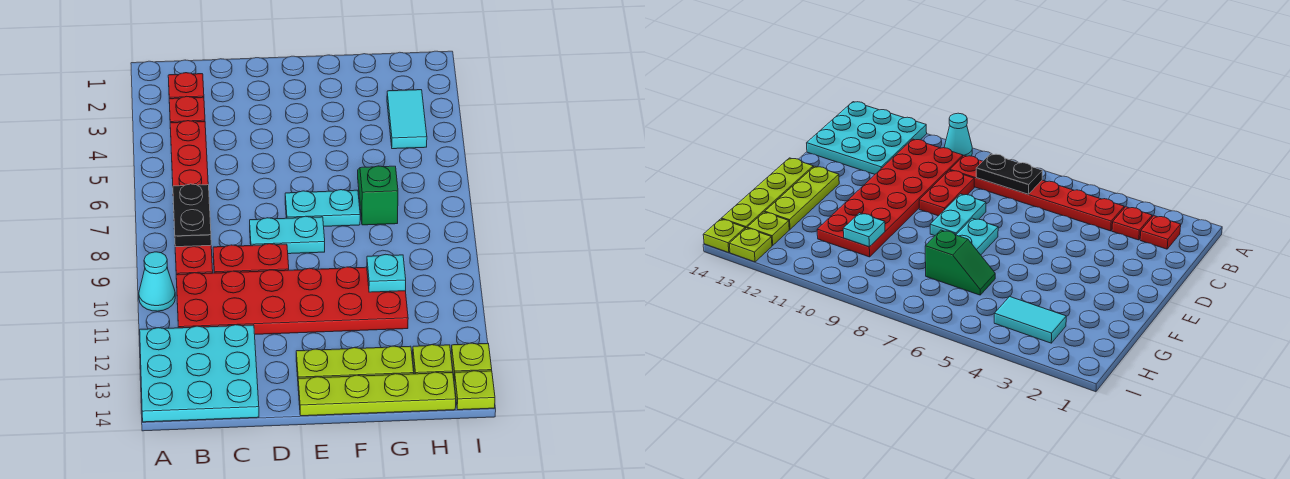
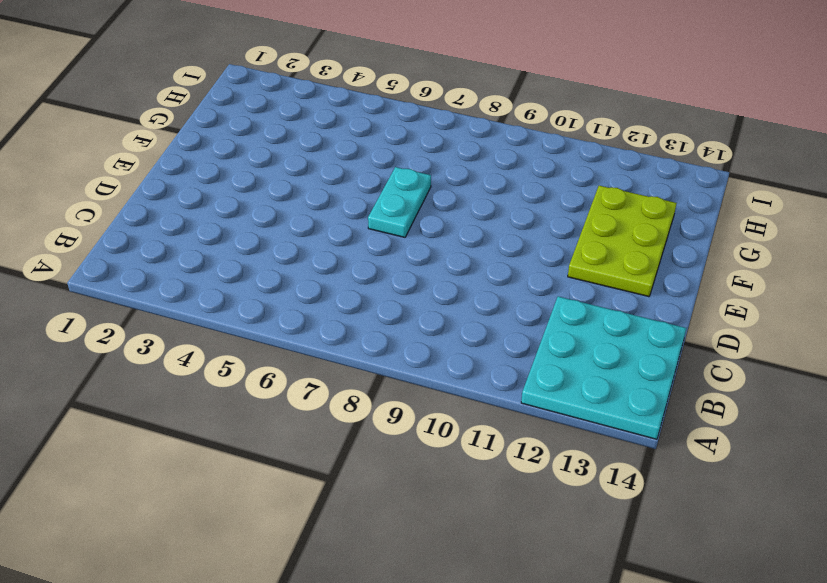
lime 2x3 plate [568,186,677,297] -> lime 1x3 plate [296,346,414,378]
none -> cyan 1x1 cone [139,252,175,311]
none -> red 1x1 plate [168,73,204,99]
none -> red 1x1 plate [169,96,205,123]

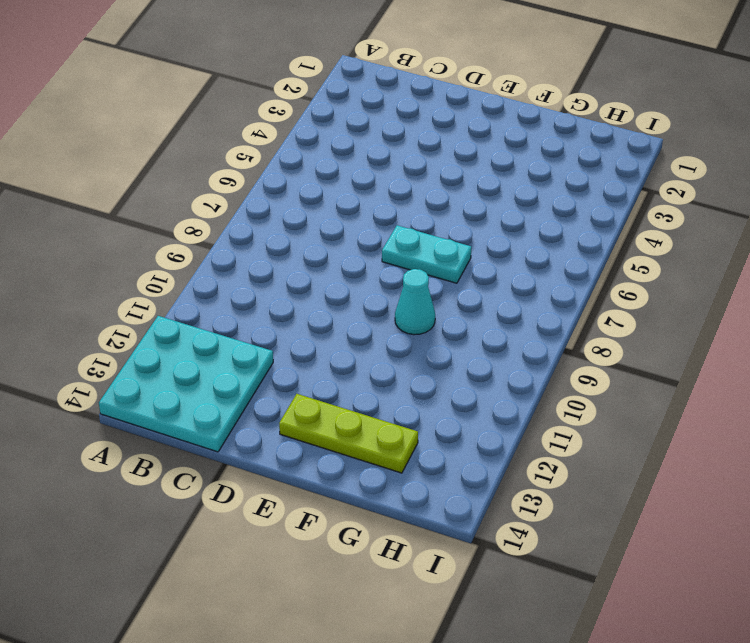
cyan 1x1 cone [395,269,435,335] -> cyan 1x1 cone moved to [139,252,175,311]
none -> red 1x1 plate [168,73,204,99]
none -> red 1x1 plate [169,96,205,123]
none -> red 1x6 plate [170,121,213,275]

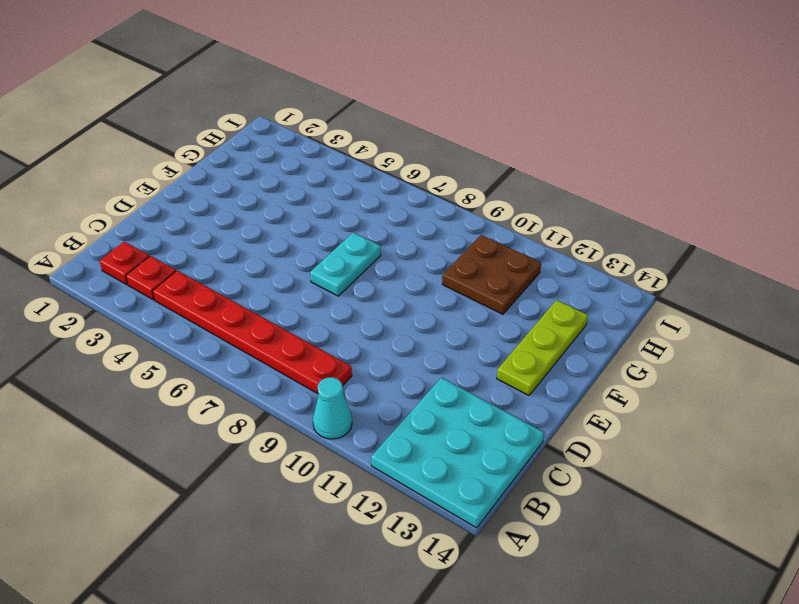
brown 2x2 plate [442,235,541,314] -> red 2x6 plate [176,267,408,334]
none -> red 1x2 plate [213,244,289,273]
none -> cyan 1x2 plate [250,216,325,254]
none -> lime 1x4 plate [298,372,456,416]

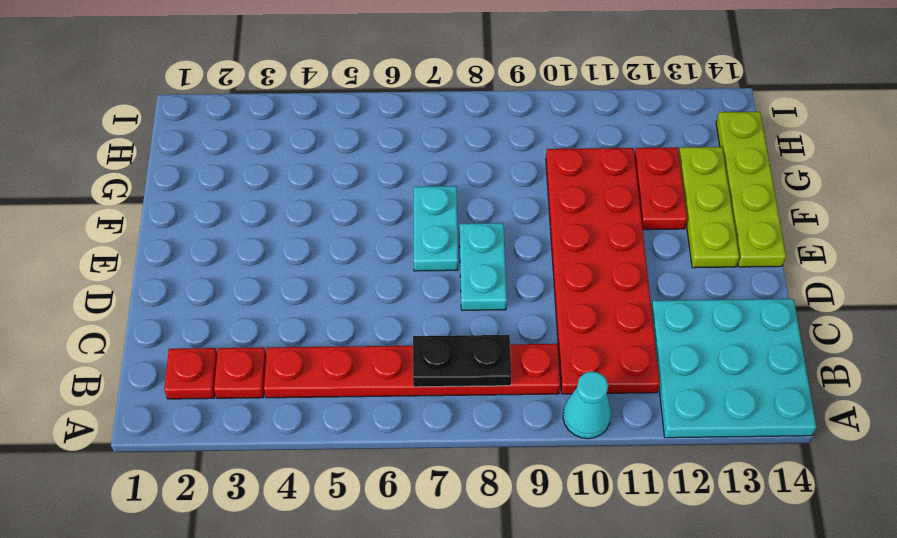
red 1x2 plate [634,147,687,230] -> red 1x2 plate moved to [213,244,289,273]
none -> green 1x2 slope [358,166,398,225]
none -> cyan 1x2 tile [387,90,427,149]
none -> lime 1x1 plate [413,345,453,374]

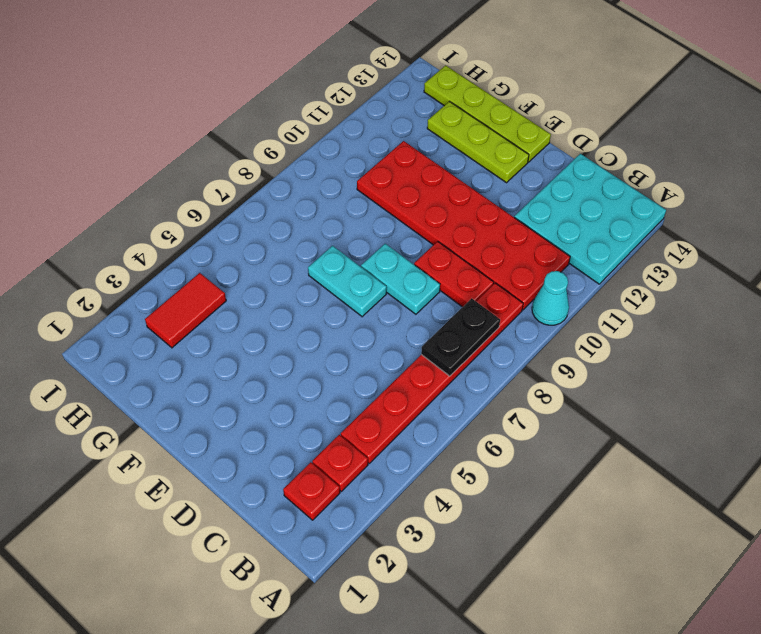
red 1x2 tile [145,273,226,348] -> cyan 1x2 tile [387,90,427,149]
none -> green 1x2 slope [358,166,398,225]
none -> lime 1x1 plate [413,345,453,374]
none -> lime 1x1 plate [451,343,492,379]

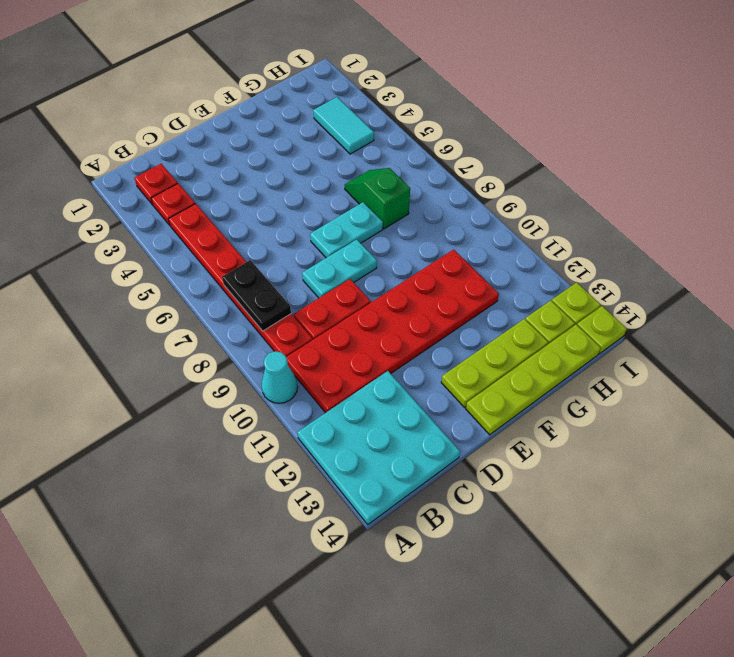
none -> cyan 1x1 plate [367,254,406,292]

